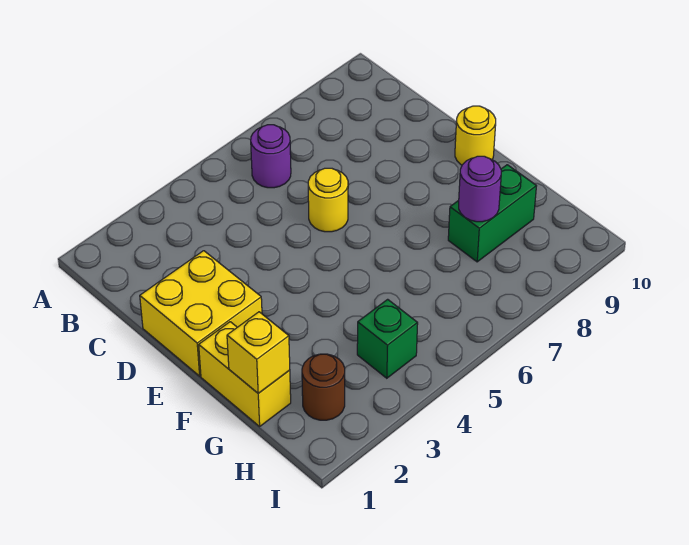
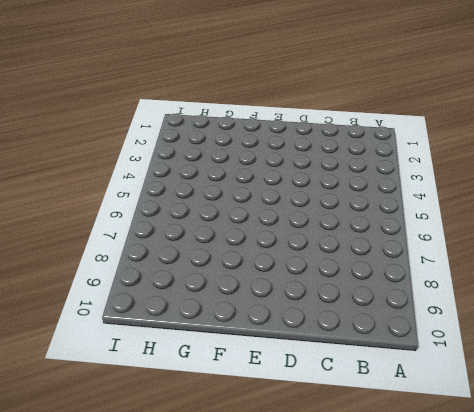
none -> purple 1x1 round brick [251,125,291,188]
none -> yellow 2x2 brick [140,251,262,376]

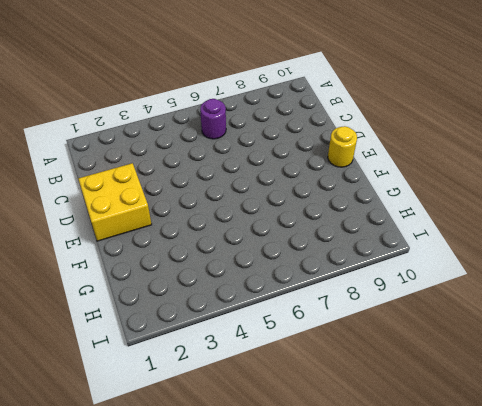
none -> yellow 1x1 round brick [308,168,348,232]
none -> yellow 1x2 brick [199,322,291,426]

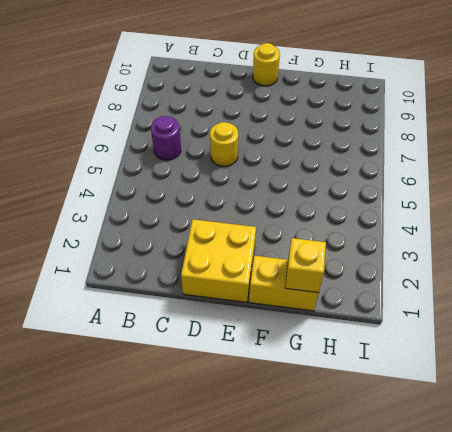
none -> green 1x2 brick [448,165,536,262]
none -> brown 1x1 round brick [302,354,345,420]

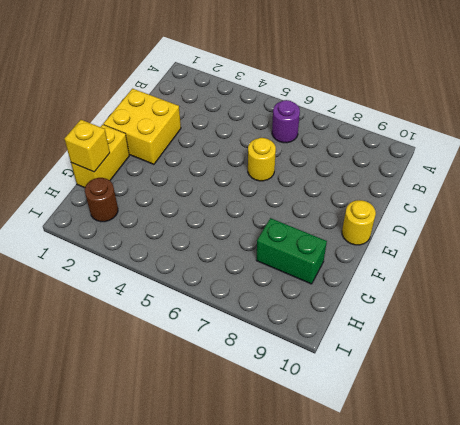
none -> green 1x1 brick [357,299,418,378]
none -> purple 1x1 round brick [459,156,501,222]

